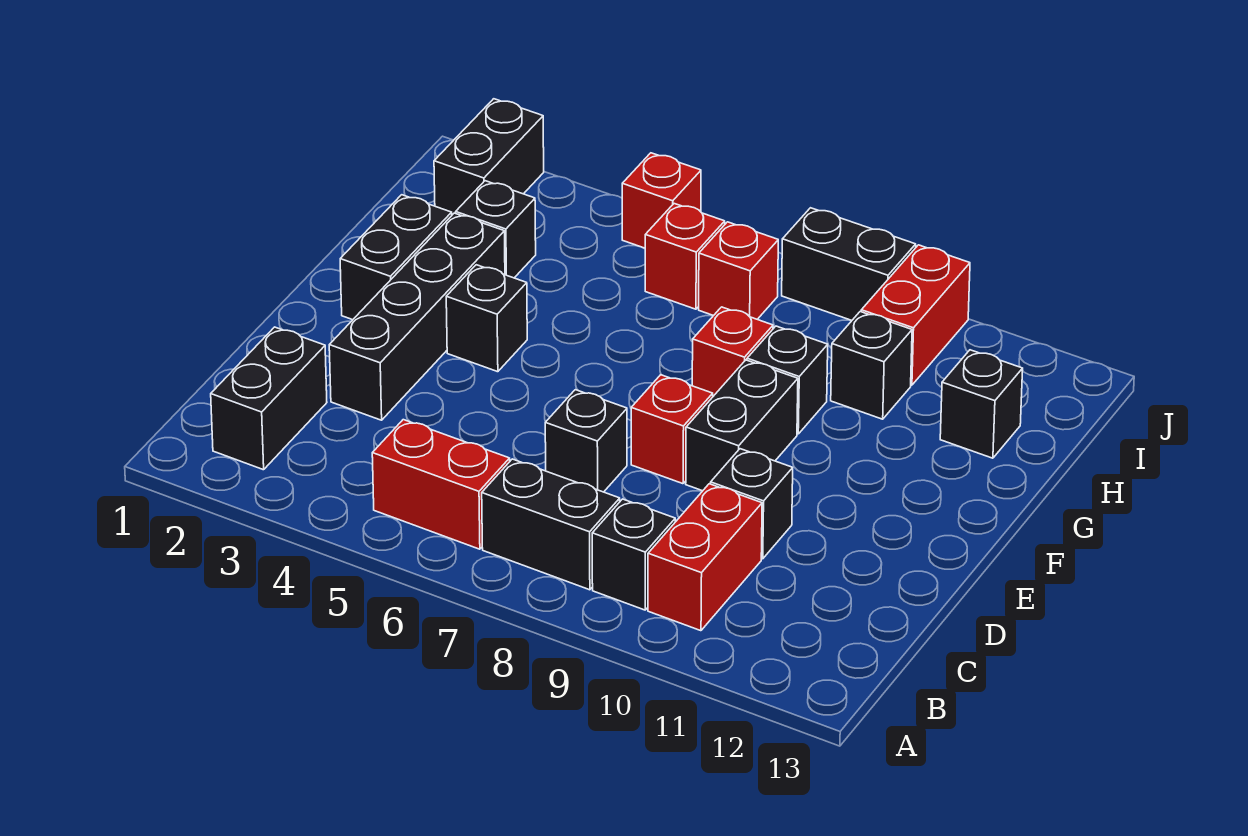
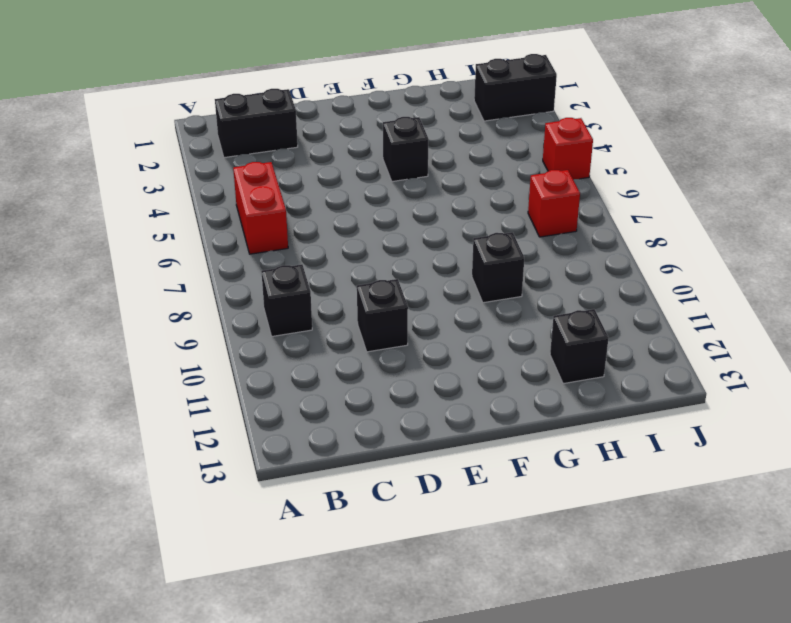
none -> black 1x2 brick [482,459,620,590]
none -> red 1x2 brick [648,484,762,631]
none -> black 1x4 brick [329,213,505,420]

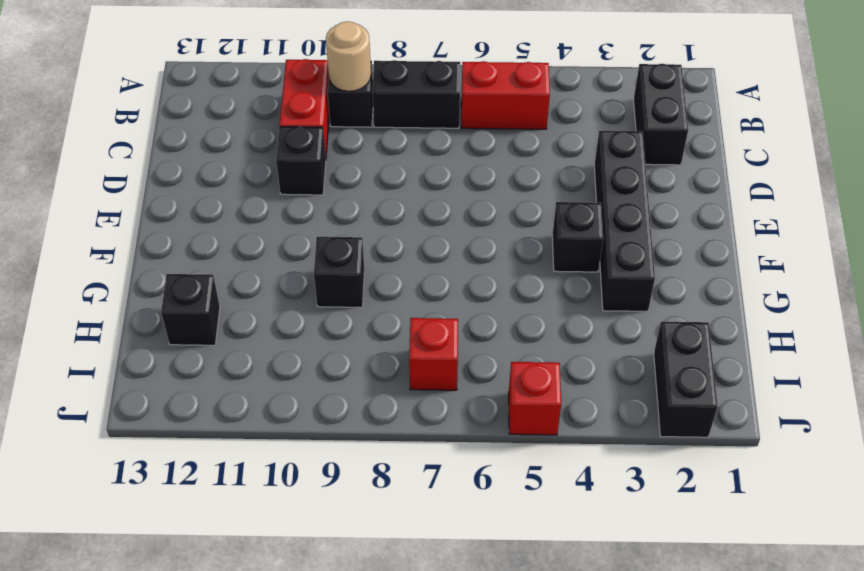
tan 1x1 round brick [326,21,371,91] -> none
none -> black 1x1 brick [545,390,627,492]
none -> red 1x1 brick [631,375,713,484]
none -> black 1x2 brick [686,360,798,491]

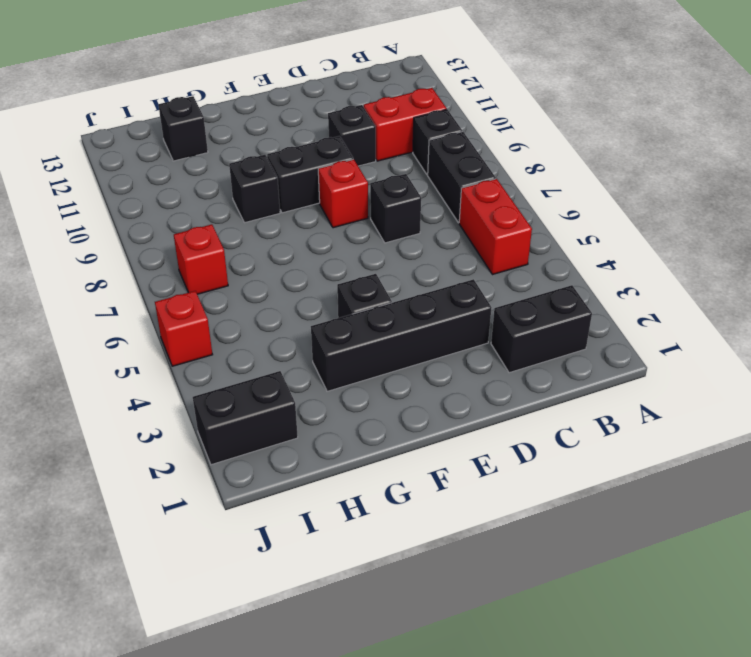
none -> black 1x2 brick [340,195,452,320]
none -> red 1x1 brick [692,307,773,396]
none -> black 1x1 brick [456,181,536,278]

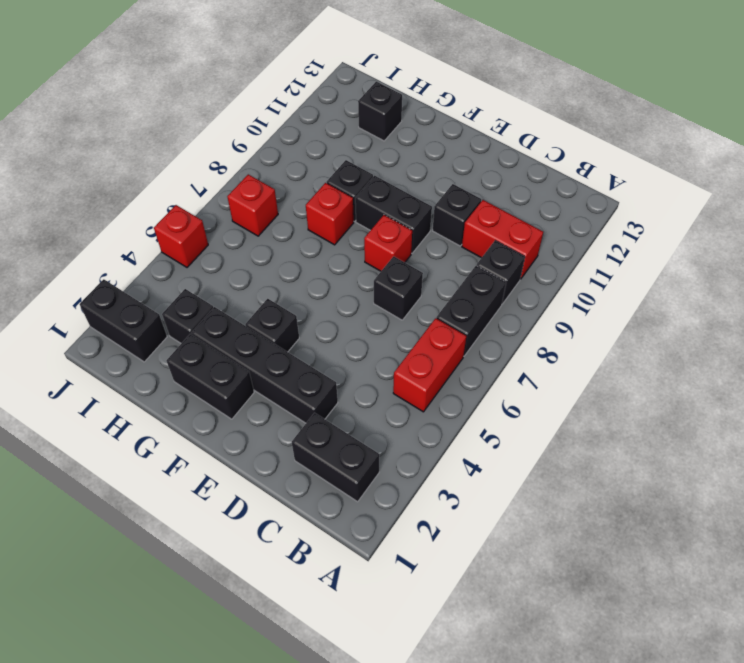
none -> black 1x1 brick [831,312,912,419]
none -> red 1x1 brick [645,204,725,309]
none -> red 1x2 brick [861,245,970,385]

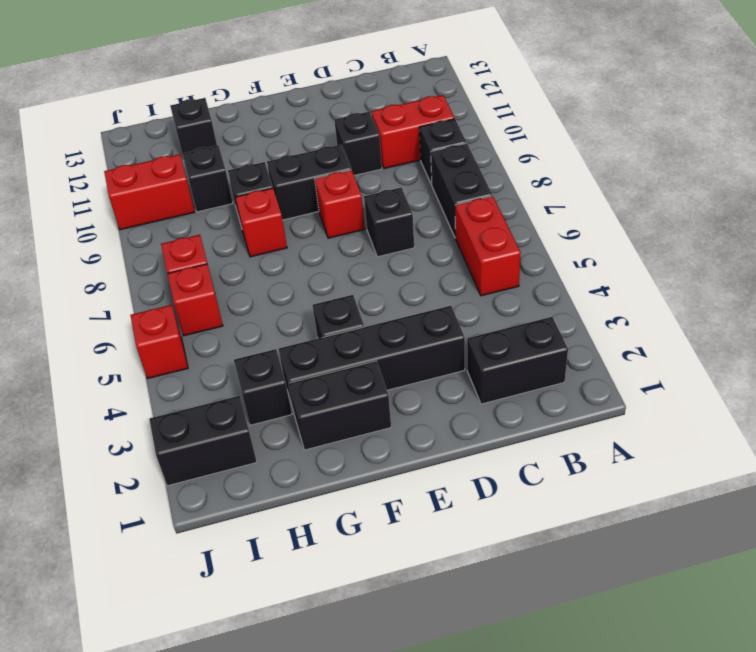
none -> black 1x2 brick [782,208,916,321]

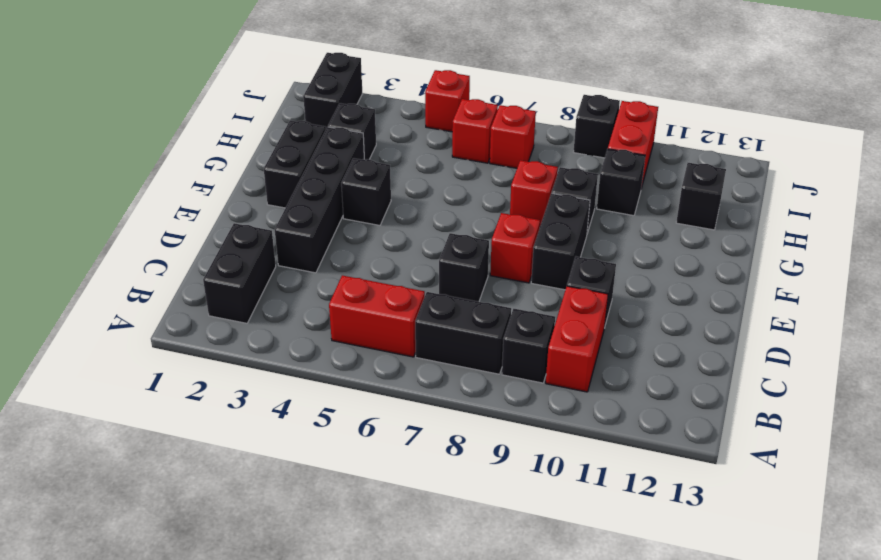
black 1x1 brick [574,95,620,158] -> black 1x2 brick [782,208,916,321]

